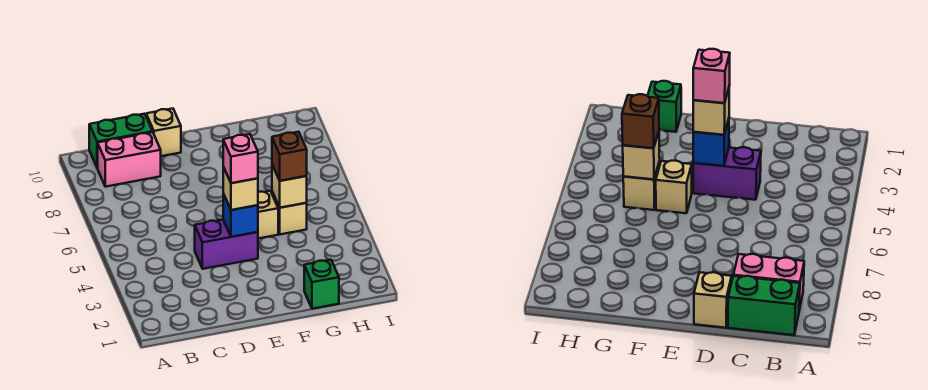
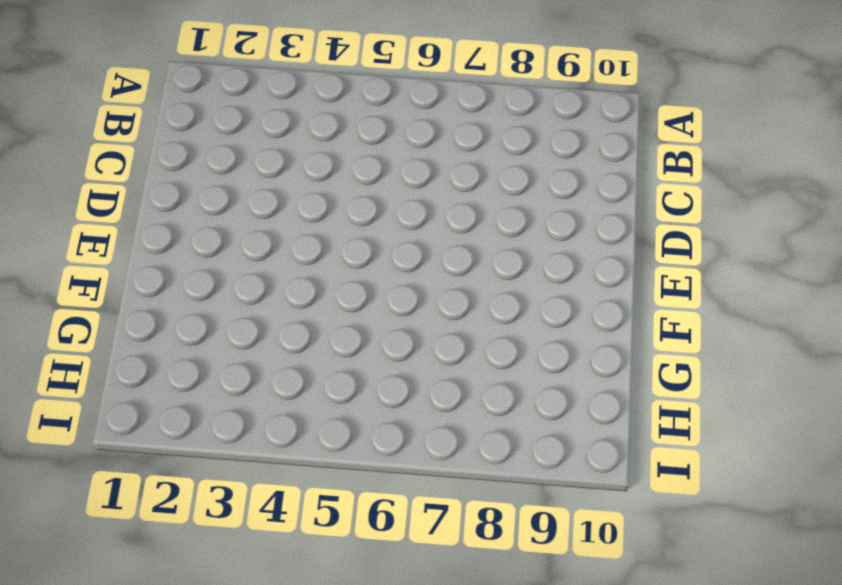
none -> pink 1x2 brick [98,132,161,187]
none -> green 1x2 brick [89,114,153,168]
none -> purple 1x2 brick [195,220,258,269]

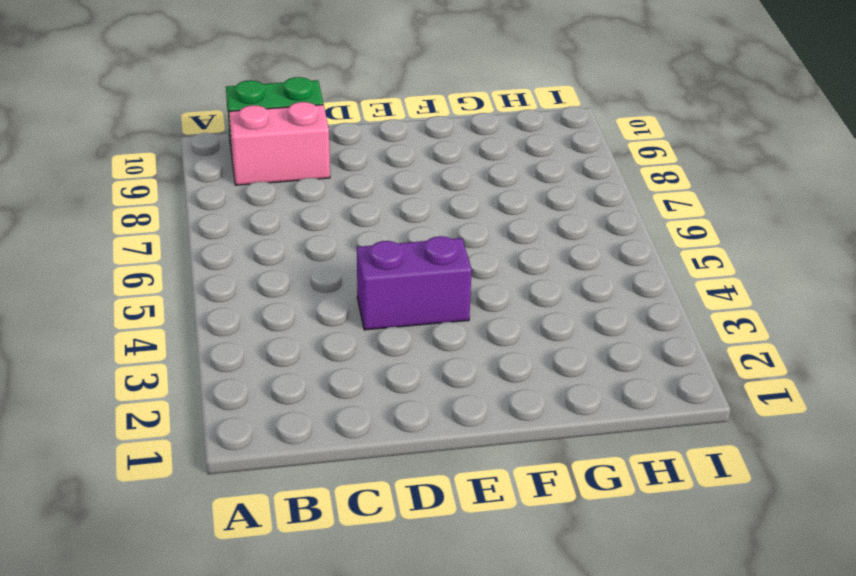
none -> tan 1x1 brick [146,109,181,156]
none -> tan 1x1 brick [258,191,278,239]
none -> green 1x1 brick [304,260,339,309]

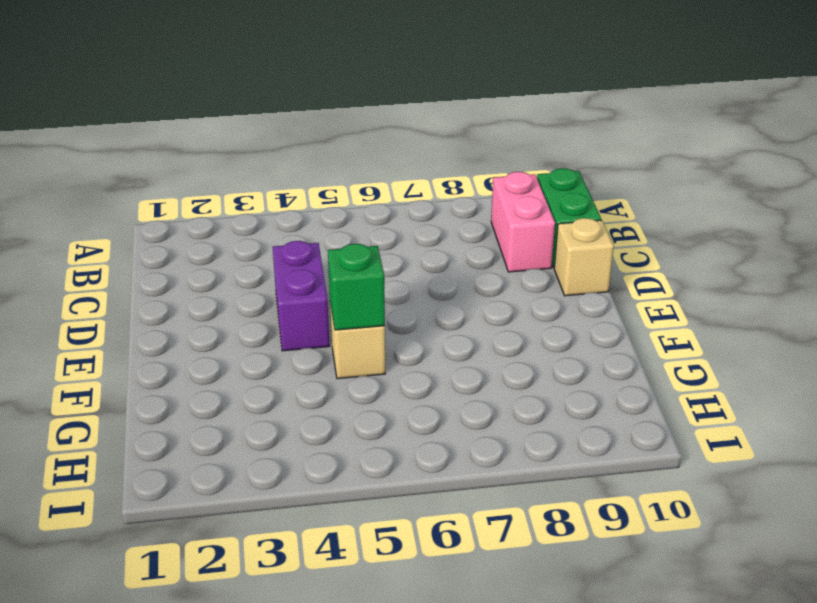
green 1x1 brick [328,244,385,330] -> green 1x1 brick moved to [304,260,339,309]
none -> tan 1x1 brick [272,192,307,234]
none -> blue 1x1 brick [223,194,258,237]
none -> tan 1x1 brick [272,165,307,208]

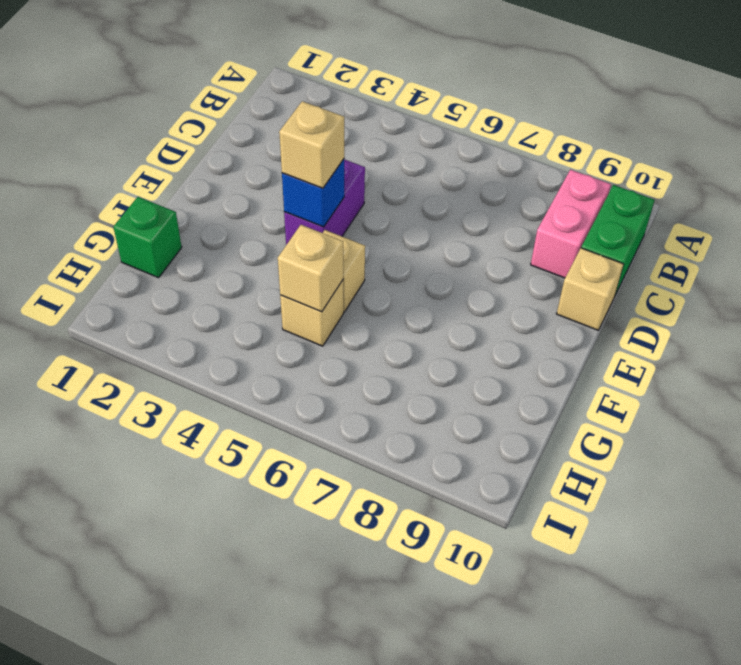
none -> brown 1x1 brick [272,132,307,181]
none -> pink 1x1 brick [223,134,258,183]

